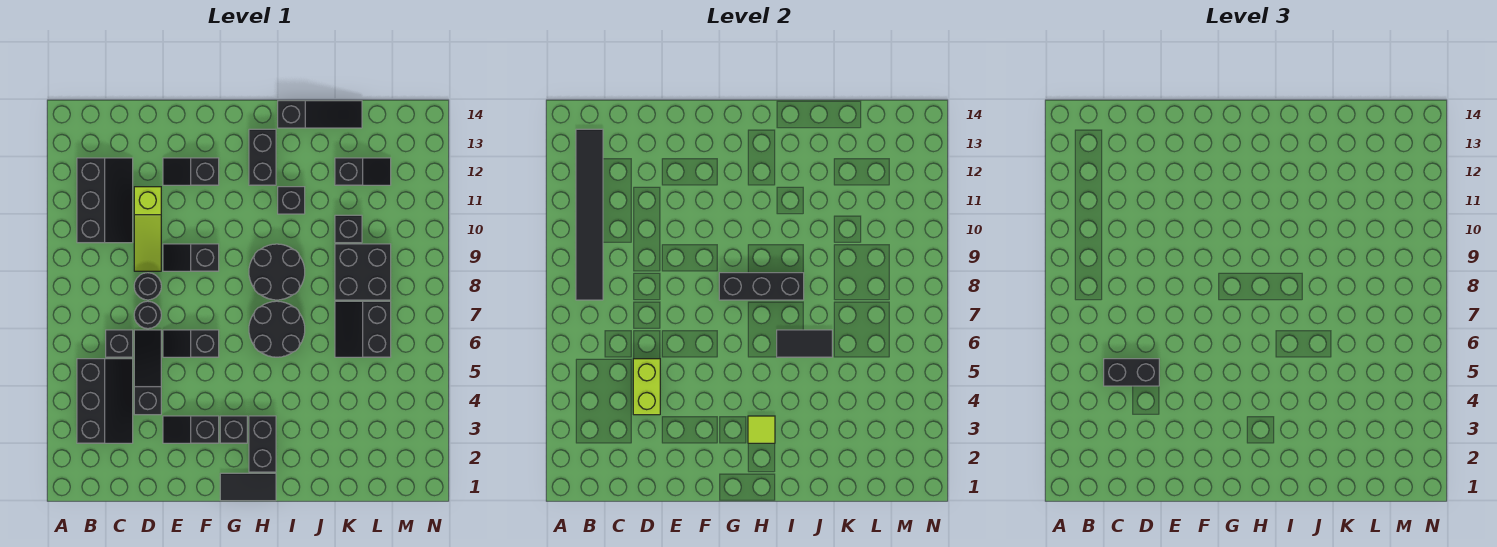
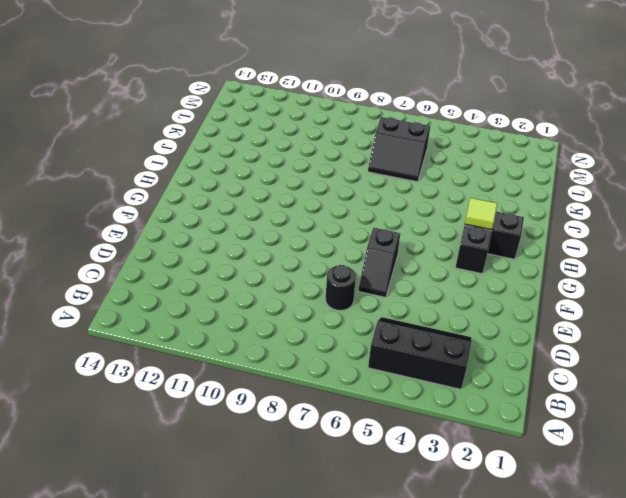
none -> black 2x3 slope [77,158,133,243]
none -> black 1x1 brick [106,330,133,357]
none -> black 1x3 slope [134,330,161,415]

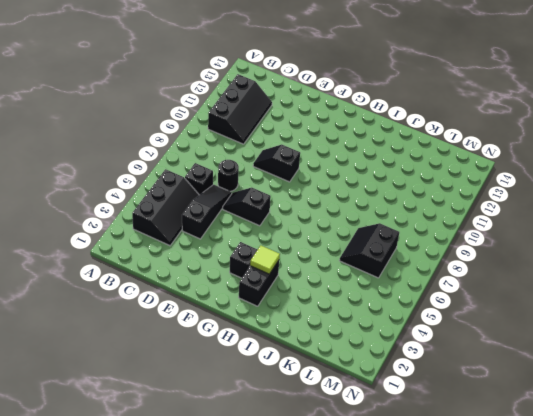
none -> black 1x1 round brick [134,273,161,300]
none -> lime 1x3 slope [134,187,161,271]
none -> black 1x2 slope [163,416,219,443]

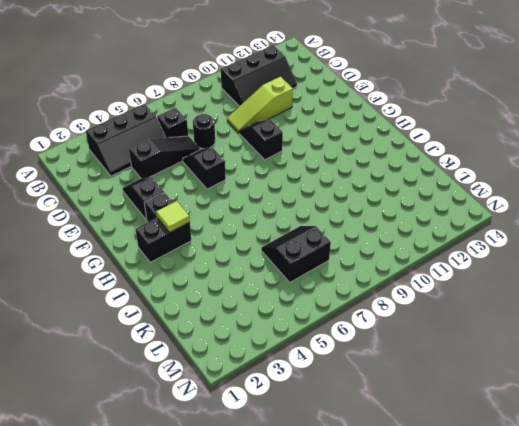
none -> black 1x1 round brick [134,273,161,300]
none -> black 1x2 slope [163,158,219,185]
none -> black 1x2 tile [220,473,276,501]

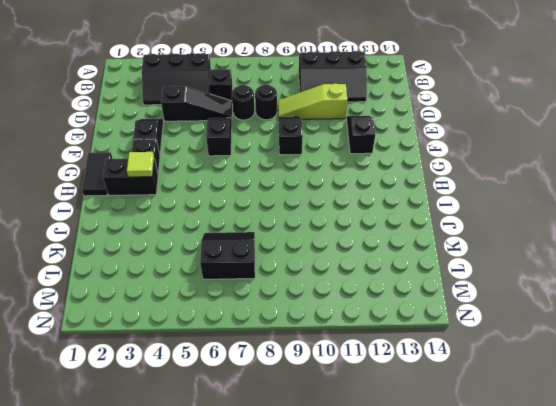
none -> black 2x2 round brick [249,301,305,357]
none -> black 2x2 round brick [249,244,305,300]
none -> black 1x2 brick [249,129,276,185]

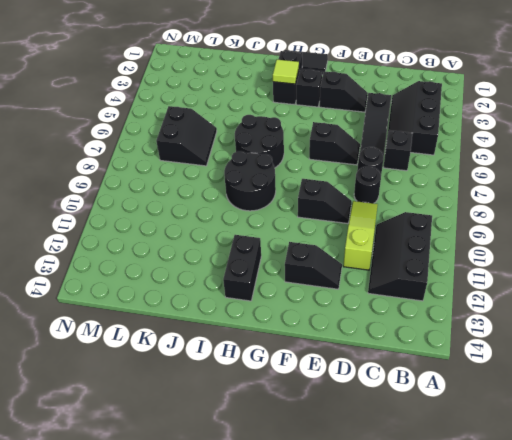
none -> black 1x1 brick [278,187,305,214]
none -> black 1x3 slope [278,101,362,128]
none -> black 2x2 brick [335,244,391,300]

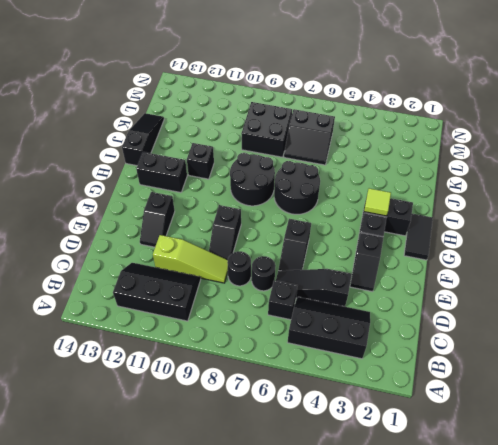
none -> black 1x1 brick [335,215,362,243]
none -> black 1x2 slope [335,158,391,185]
none -> black 1x6 tile [576,129,603,300]

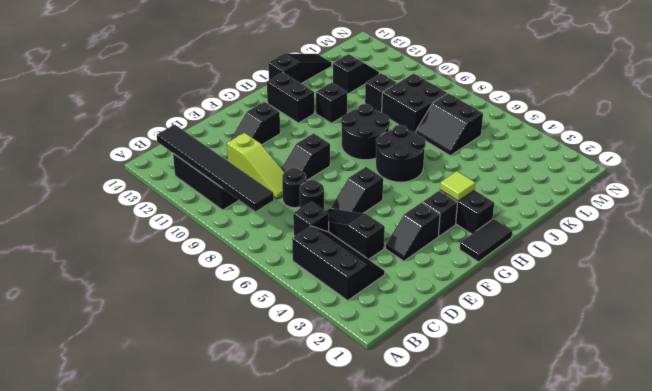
none -> lime 1x2 brick [633,359,660,415]
none -> black 1x3 brick [719,273,804,300]
none -> black 1x2 tile [777,330,832,357]

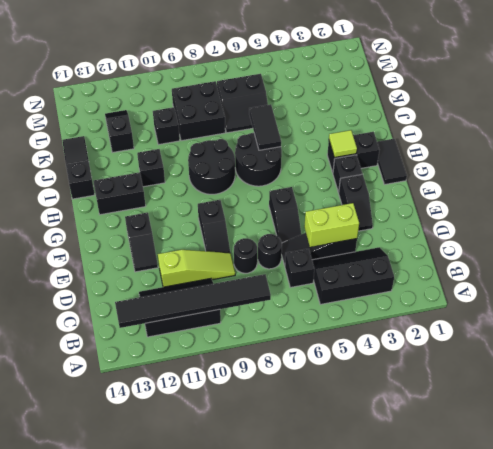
none -> black 1x3 brick [719,273,804,300]
none -> black 1x2 brick [1104,359,1159,386]

